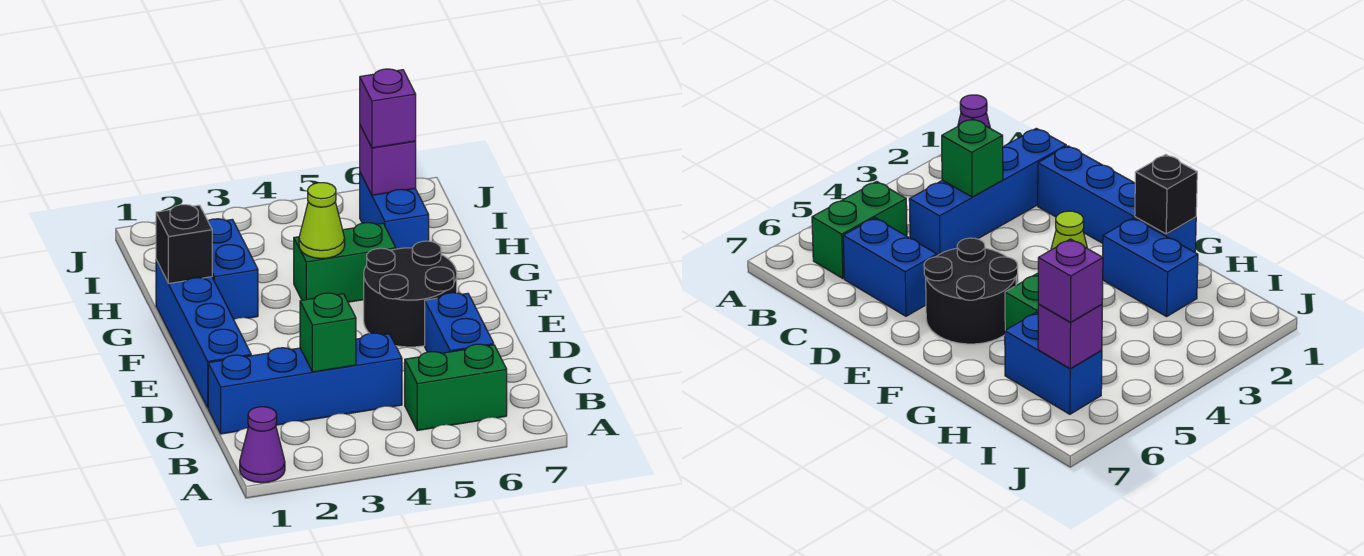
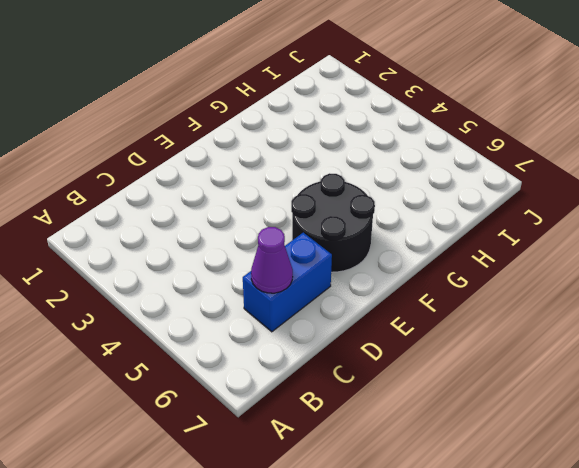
purple 1x1 cone [251,227,293,293] -> purple 1x1 cone moved to [240,407,285,483]
none -> green 1x2 brick [405,344,507,431]
none -> blue 1x4 brick [208,333,402,434]
none -> blue 1x4 brick [156,260,251,408]

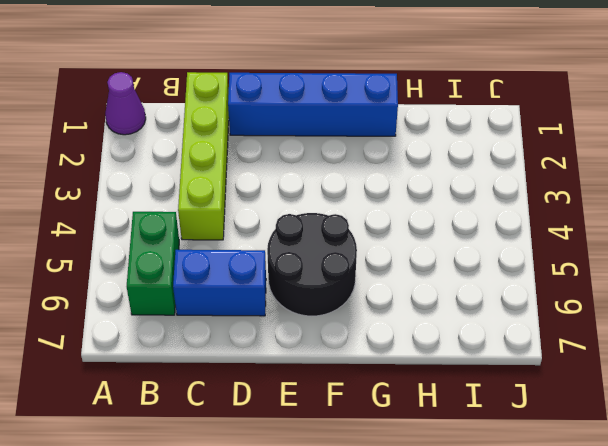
lime 1x4 brick [178,72,229,240] -> blue 1x4 brick [208,333,402,434]
none -> blue 1x2 brick [208,219,258,319]
none -> green 1x2 brick [294,223,396,302]
none -> blue 1x2 brick [360,173,429,249]

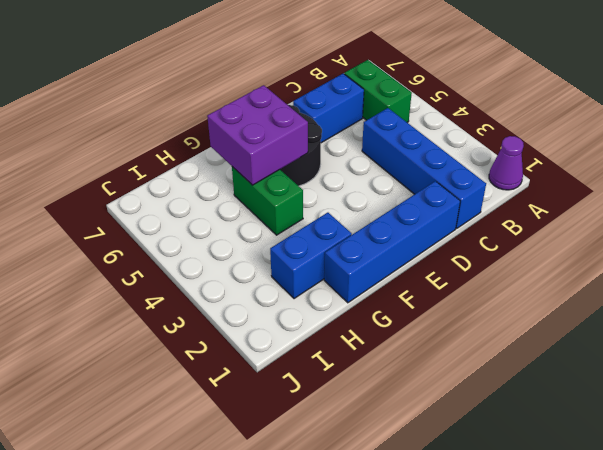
purple 2x2 brick [207,85,308,185] -> none
none -> blue 1x2 brick [360,173,429,249]
none -> green 1x1 brick [300,293,356,372]
none -> black 1x1 brick [156,205,212,283]

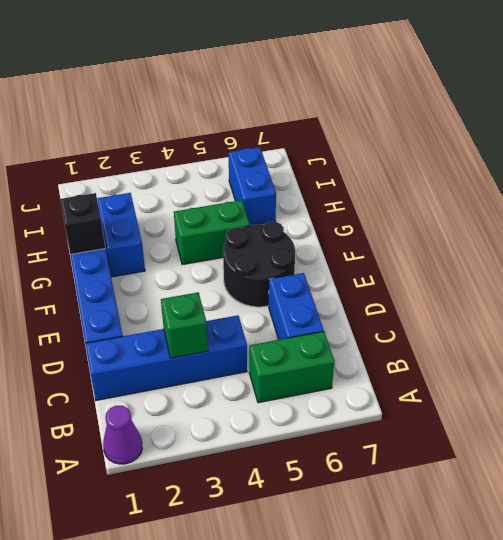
none -> lime 1x1 cone [299,183,345,259]
none -> purple 1x1 brick [360,126,416,195]
none -> purple 1x1 brick [360,69,416,148]

